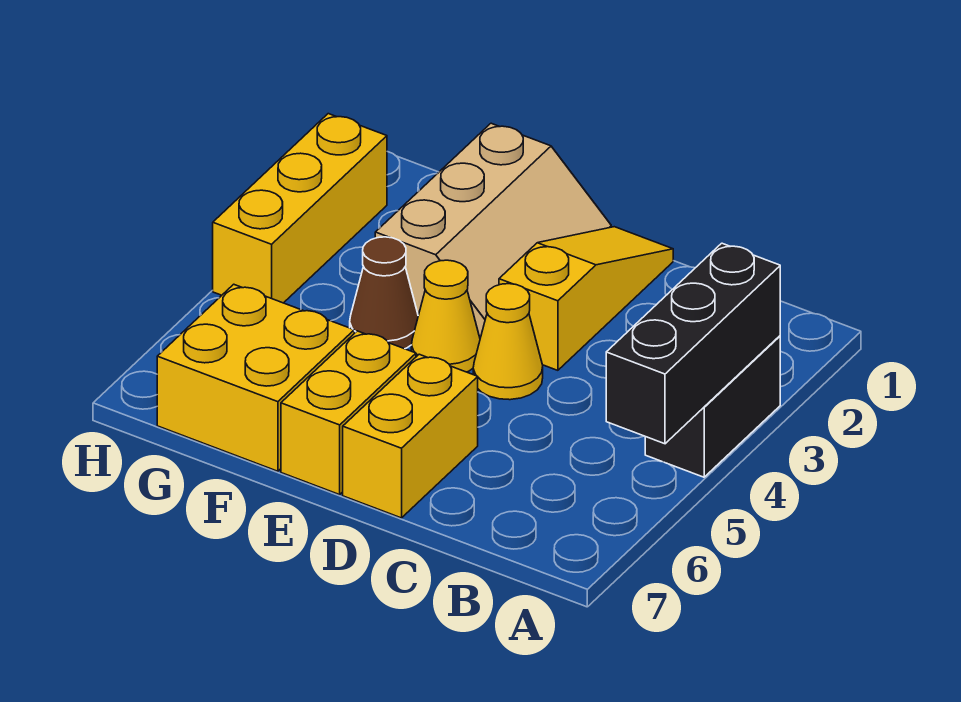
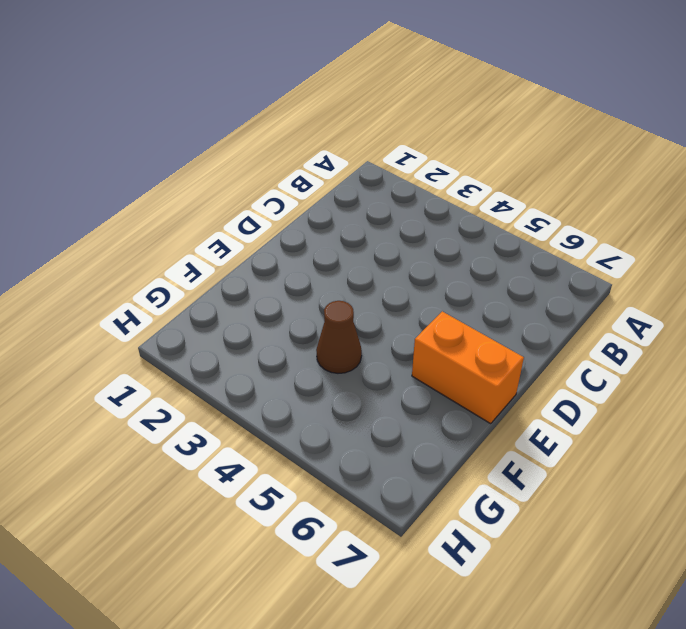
orange 1x2 brick [412,311,524,424] -> yellow 1x2 brick [281,331,416,495]
none -> black 1x2 brick [645,336,780,477]
none -> yellow 1x3 slope [499,227,673,370]

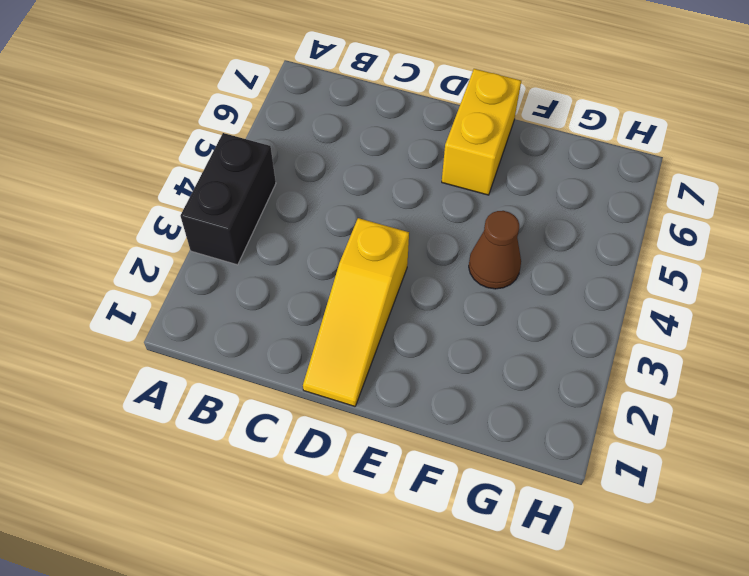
none -> yellow 1x1 cone [473,284,543,400]
none -> yellow 1x2 brick [343,354,478,518]

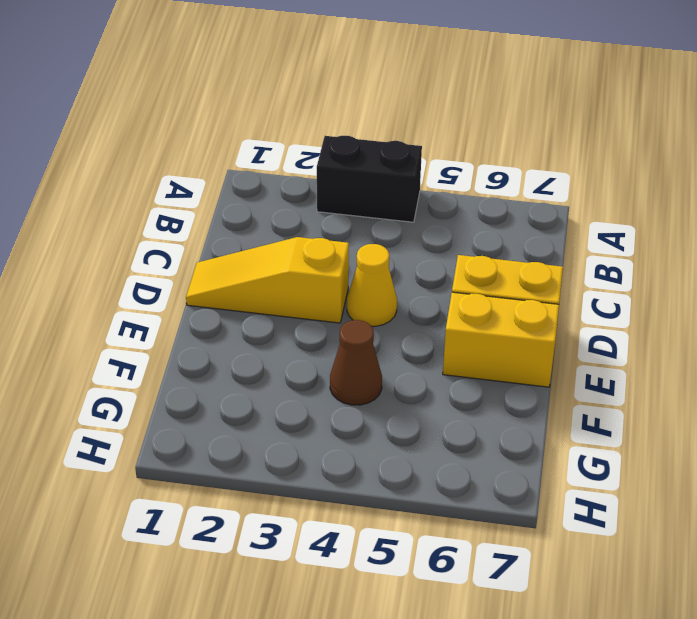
none -> tan 2x3 slope [375,123,611,338]
none -> yellow 1x1 cone [411,260,480,372]

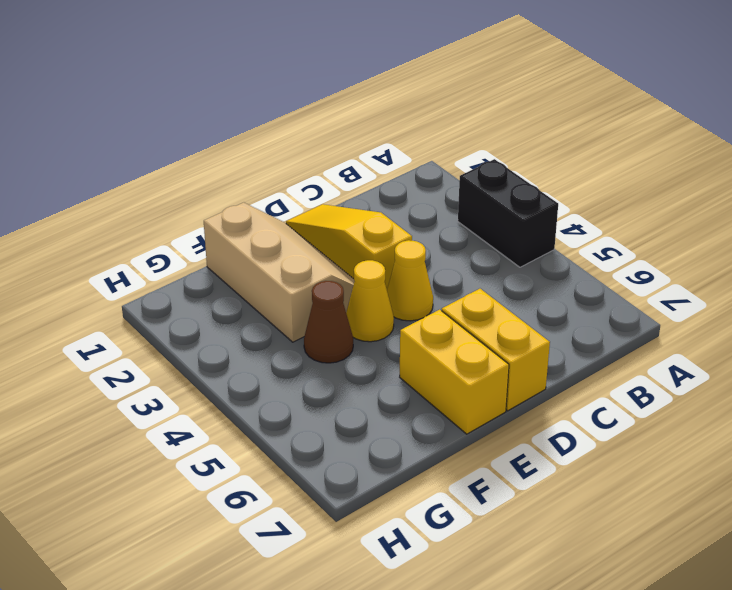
none -> yellow 2x2 brick [157,284,354,471]
none -> yellow 1x3 brick [213,114,387,303]

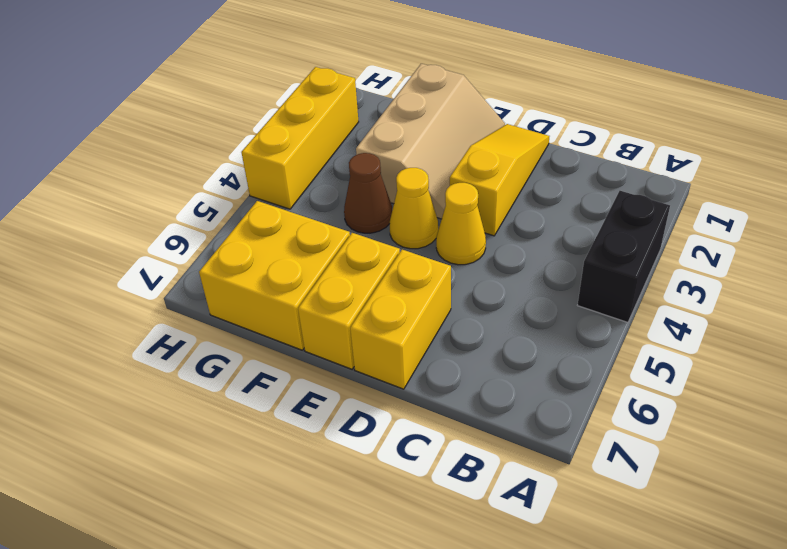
none -> black 1x3 brick [606,243,780,444]

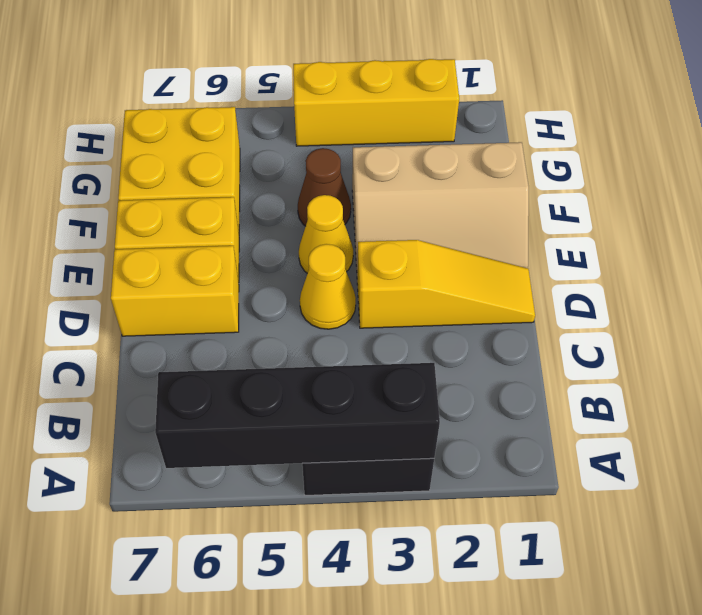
black 1x4 brick [155,363,440,468] -> black 1x3 brick [606,243,780,444]

